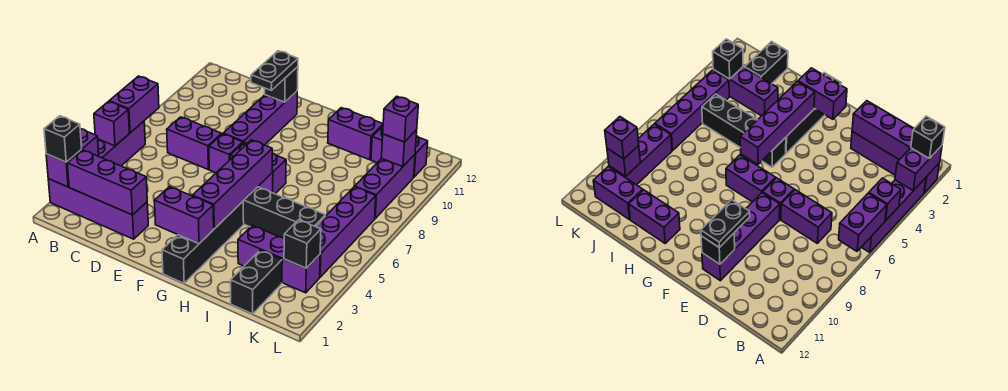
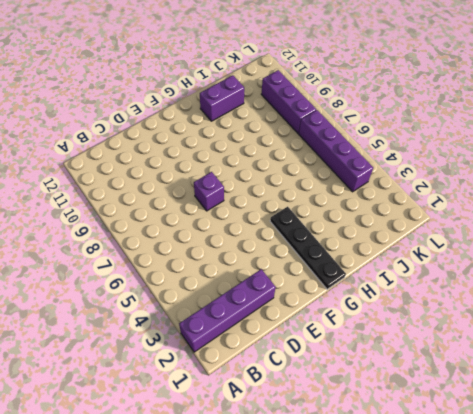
black 1x4 plate [270,207,346,289] -> black 1x4 brick [162,202,244,283]
none -> purple 1x4 brick [98,121,145,166]
none -> purple 1x2 brick [167,117,222,169]
none -> purple 1x4 brick [223,91,297,145]

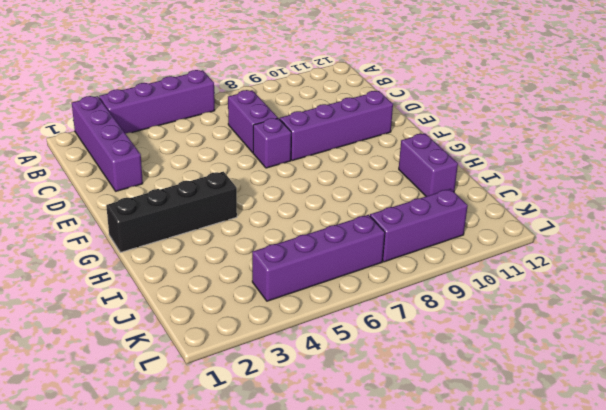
none -> purple 1x2 brick [230,143,286,194]
none -> black 1x4 brick [243,187,325,238]
none -> purple 1x3 brick [238,225,320,293]

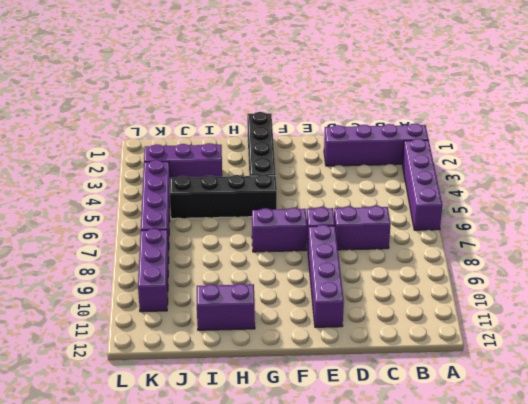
none -> black 1x2 brick [231,250,282,314]
none -> purple 1x2 brick [371,126,428,177]
none -> purple 1x2 brick [46,129,99,187]

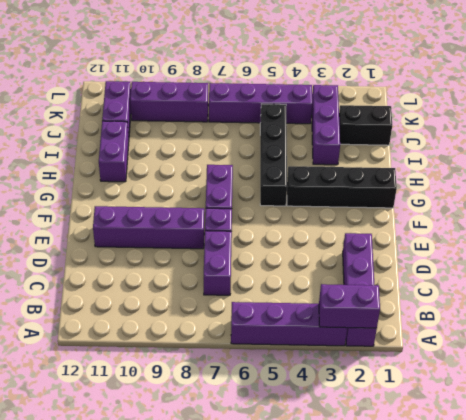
none -> purple 1x1 brick [94,101,129,146]
none -> purple 1x2 brick [109,76,159,133]
none -> purple 1x3 brick [67,150,147,215]

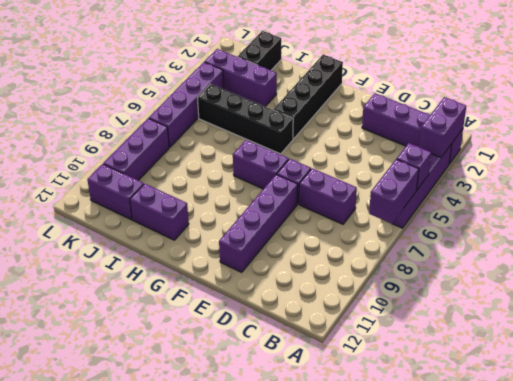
none -> purple 1x3 brick [67,150,147,215]
none -> black 1x1 brick [265,67,298,102]
none -> purple 1x2 brick [155,187,214,244]

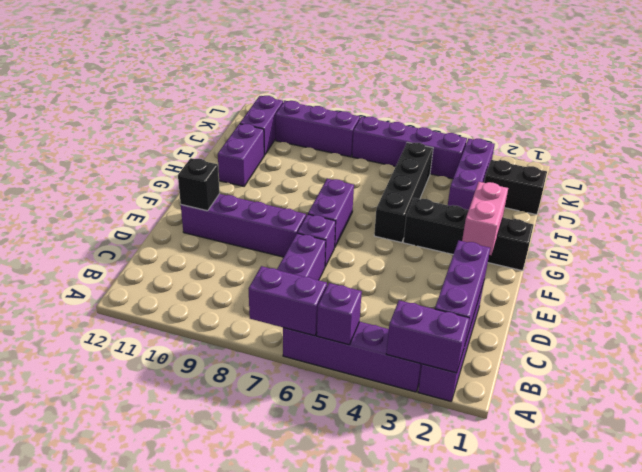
pink 1x2 brick [462,182,508,255] -> purple 1x2 brick [155,187,214,244]
none -> purple 1x4 brick [192,140,272,229]
none -> black 1x1 brick [284,220,321,268]
none -> purple 1x1 brick [381,130,417,167]

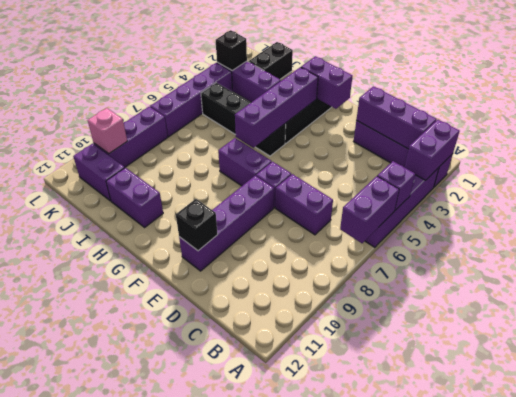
pink 1x1 brick [88,108,127,154] -> purple 1x1 brick [381,130,417,167]
none -> black 1x1 brick [44,116,82,162]
none -> black 1x2 plate [251,51,298,90]
none -> purple 1x1 brick [383,96,418,142]

